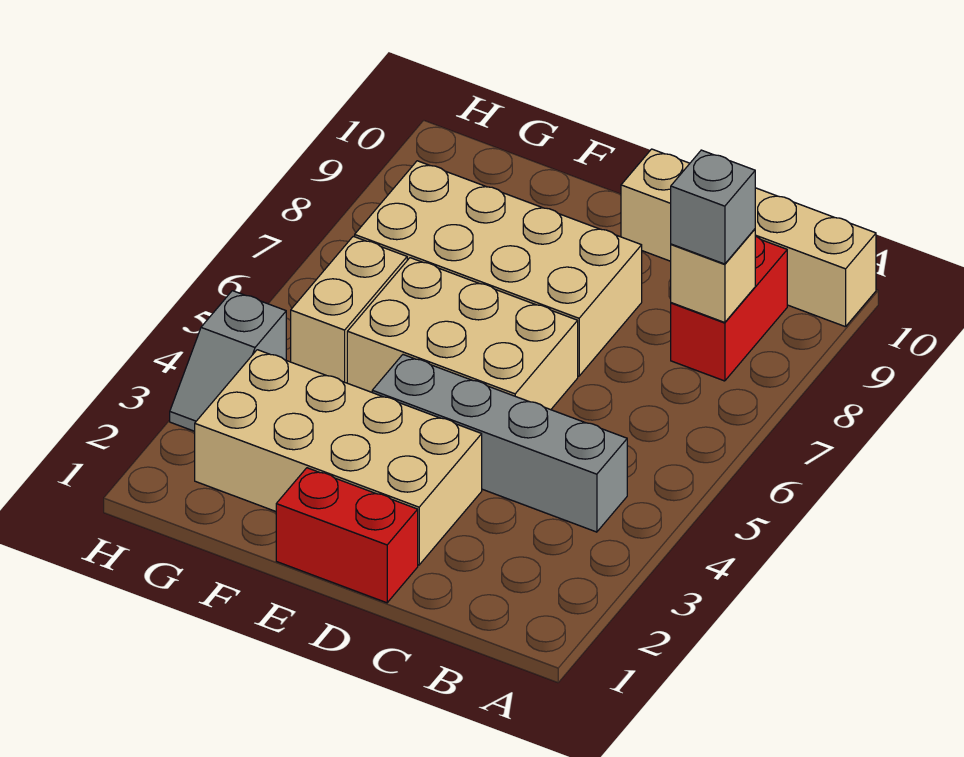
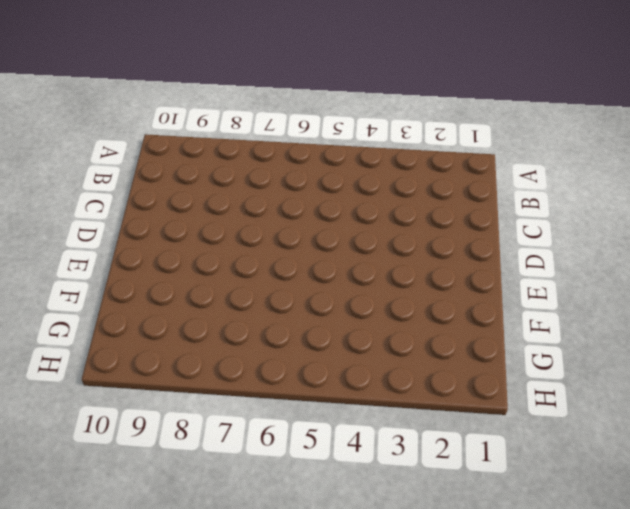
none -> tan 1x4 brick [621,149,876,327]
none -> grey 1x4 brick [372,355,627,532]

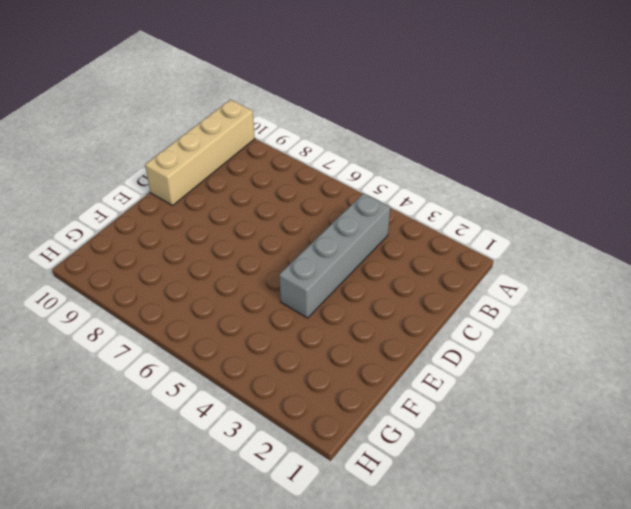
none -> red 1x2 brick [671,236,787,381]
none -> red 1x2 brick [276,468,418,603]

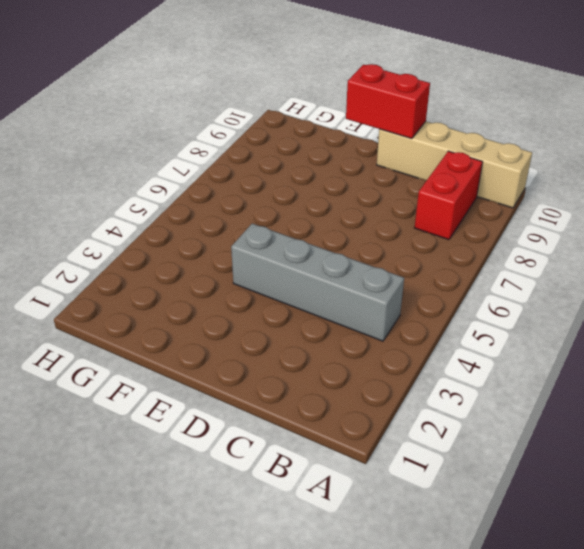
red 1x2 brick [346,64,430,139] -> red 1x2 brick moved to [276,468,418,603]
none -> tan 2x4 brick [195,350,482,565]
none -> tan 2x3 brick [347,258,578,410]

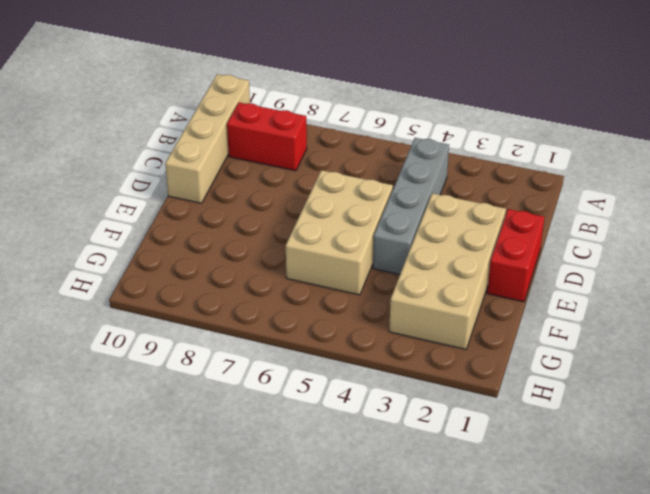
none -> tan 2x4 brick [355,161,642,376]
none -> tan 1x2 brick [291,236,407,383]

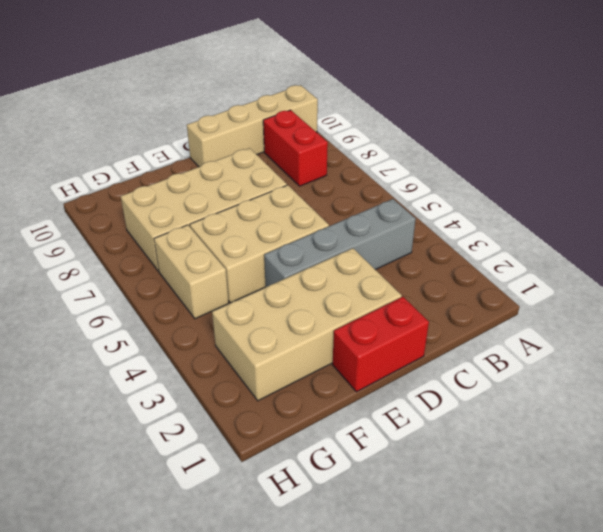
none -> grey 1x2 slope [170,291,286,431]
none -> tan 1x1 brick [671,229,755,323]

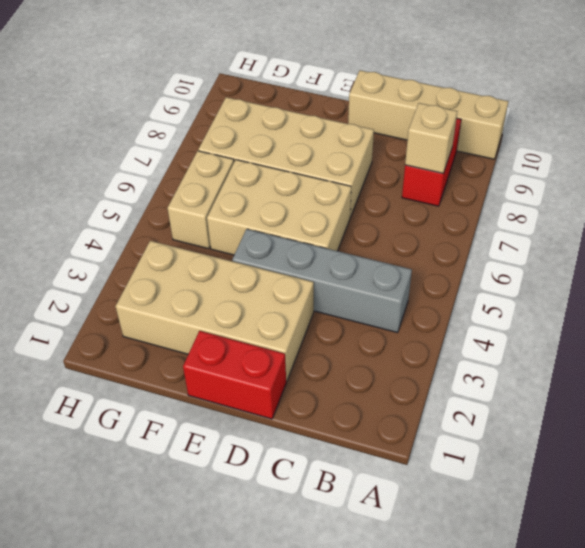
none -> grey 1x2 slope [170,291,286,431]
none -> grey 1x1 brick [671,150,755,264]

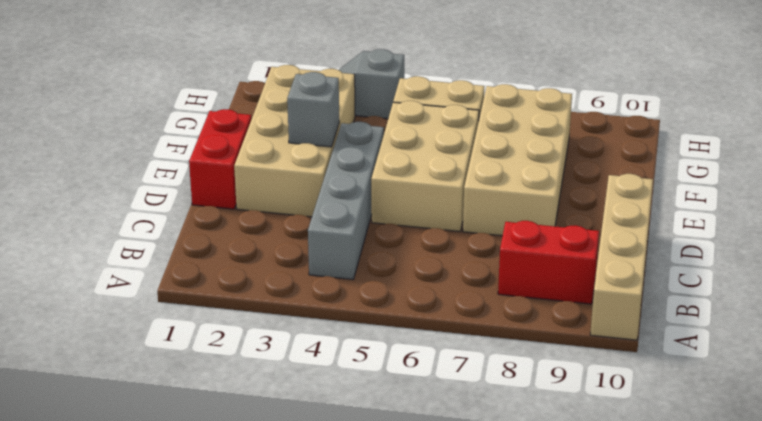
grey 1x1 brick [287,72,339,147] -> grey 1x1 brick moved to [671,150,755,264]
none -> tan 1x1 brick [671,229,755,323]

